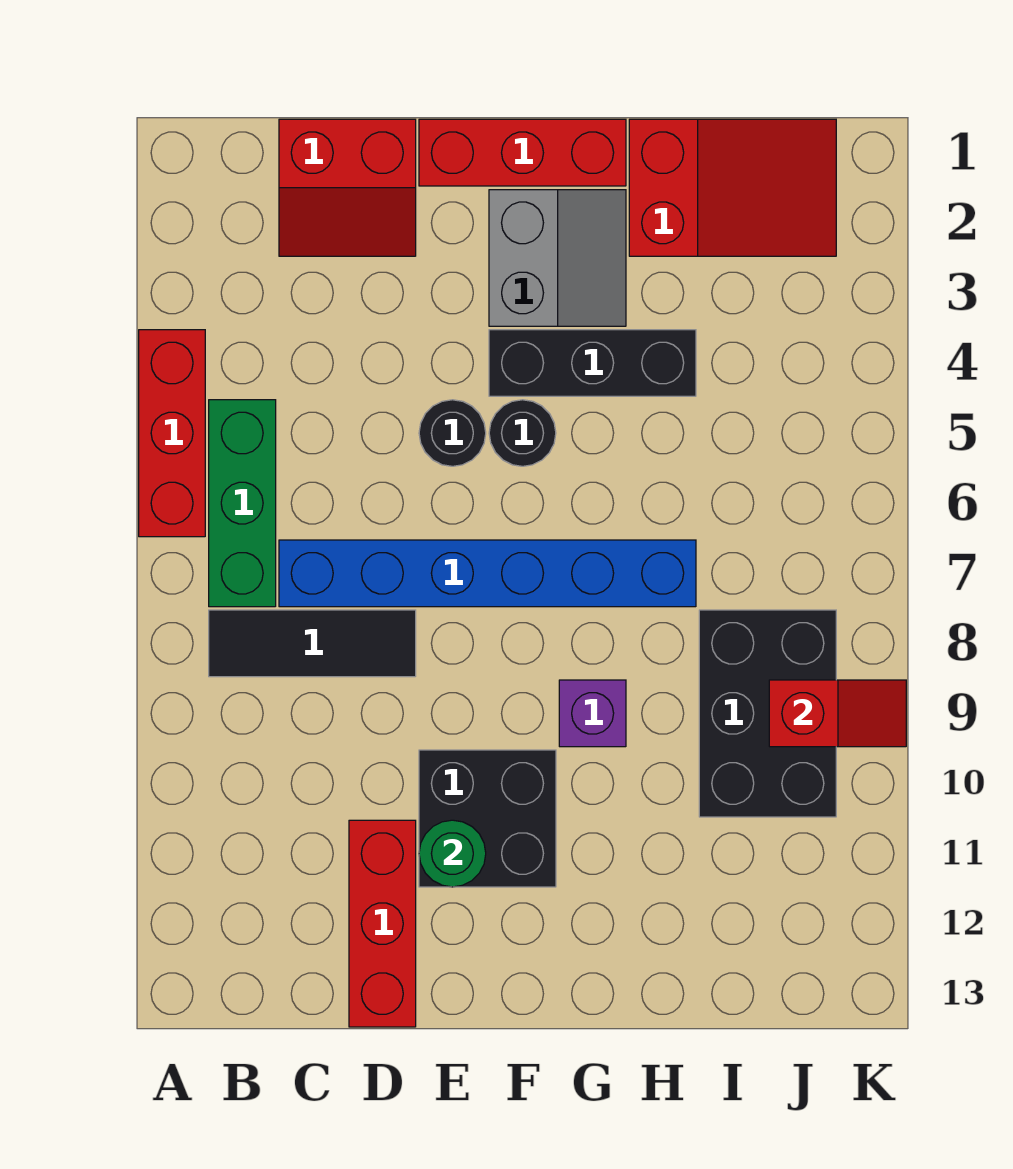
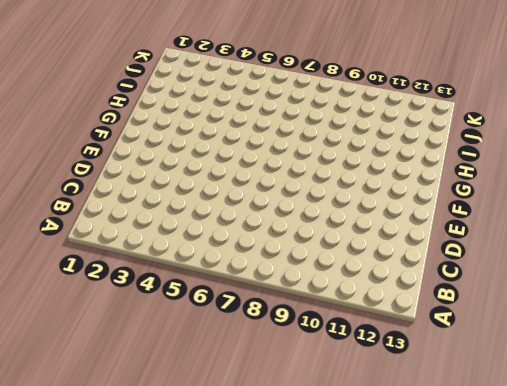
none -> red 1x3 brick [139,330,205,537]
none -> green 1x3 brick [209,400,276,607]
none -> black 1x3 tile [209,610,416,677]

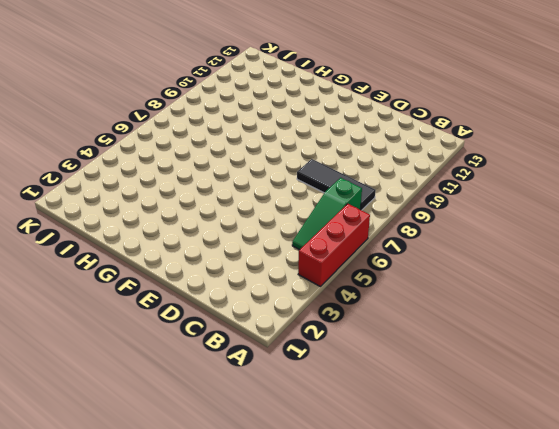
green 1x3 slope [292,178,362,250] -> green 1x3 brick [209,400,276,607]
none -> red 2x2 slope [279,119,416,256]
none -> blue 1x6 brick [279,540,696,607]
none -> red 1x3 brick [349,820,416,1027]

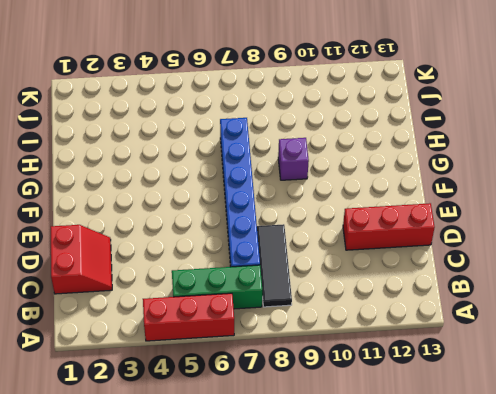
none -> red 1x3 brick [419,119,626,186]
none -> black 1x1 round brick [419,400,486,466]
none -> black 2x2 brick [419,750,556,887]

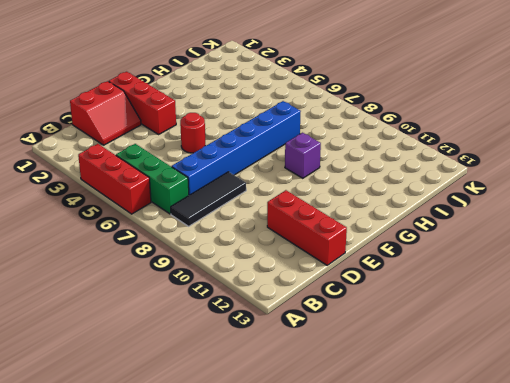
red 1x3 brick [109,72,176,134] -> red 1x3 brick turned to [419,119,626,186]
red 1x1 round brick [180,113,205,153] -> black 1x1 round brick [419,400,486,466]
none -> black 2x2 brick [419,750,556,887]
none -> grey 2x2 slope [489,190,626,326]
none -> black 1x3 brick [489,330,696,396]

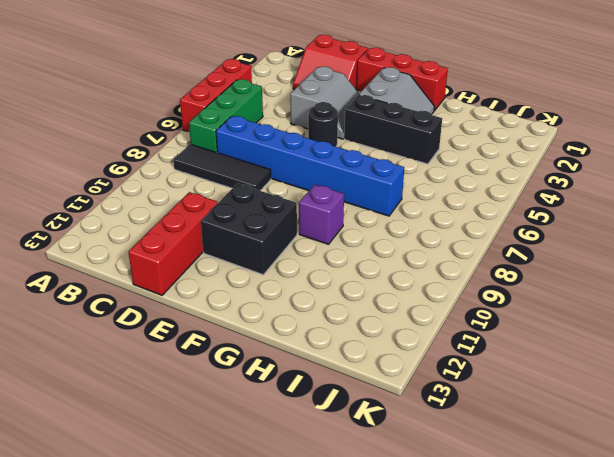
grey 2x2 slope [290,67,359,139] -> none
none -> black 1x1 round brick [489,400,556,466]
none -> red 2x3 slope [629,119,836,256]
none -> black 2x3 brick [699,610,836,817]

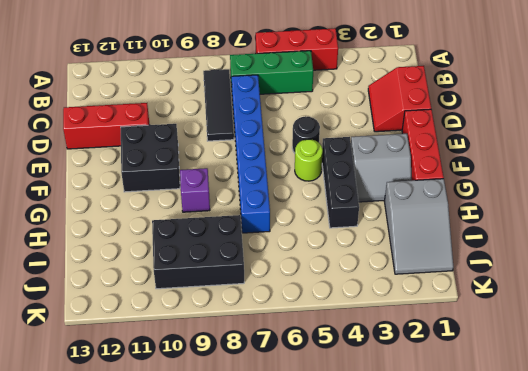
lime 1x1 round brick [295,139,323,181] -> black 1x1 round brick [489,400,556,466]
grey 2x3 slope [384,179,453,274] -> red 2x3 slope [629,119,836,256]
none -> green 1x1 round brick [419,820,486,887]
none -> red 1x2 slope [769,680,906,747]

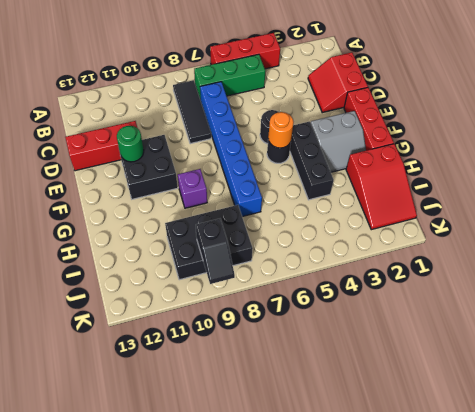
orange 1x1 round brick [268,112,294,148] -> none
black 1x2 slope [196,219,235,284] -> red 1x2 slope [769,680,906,747]

